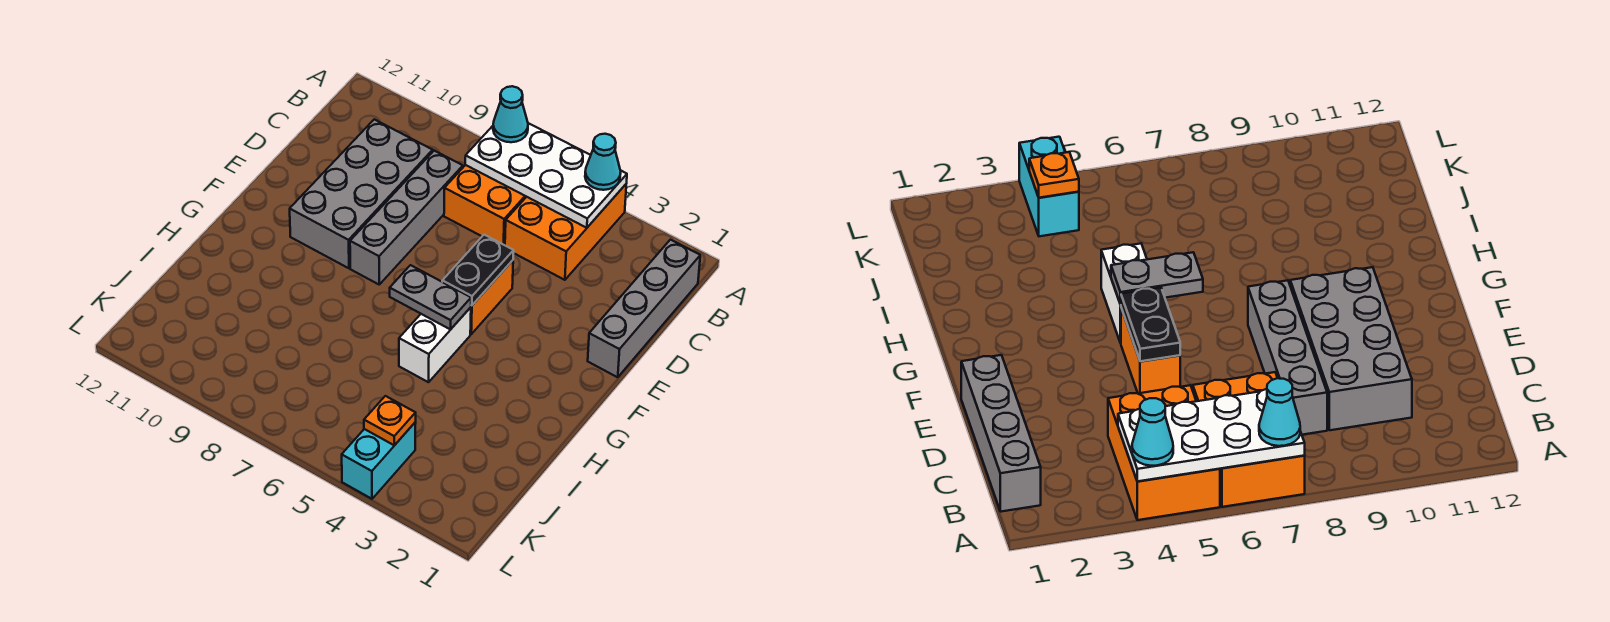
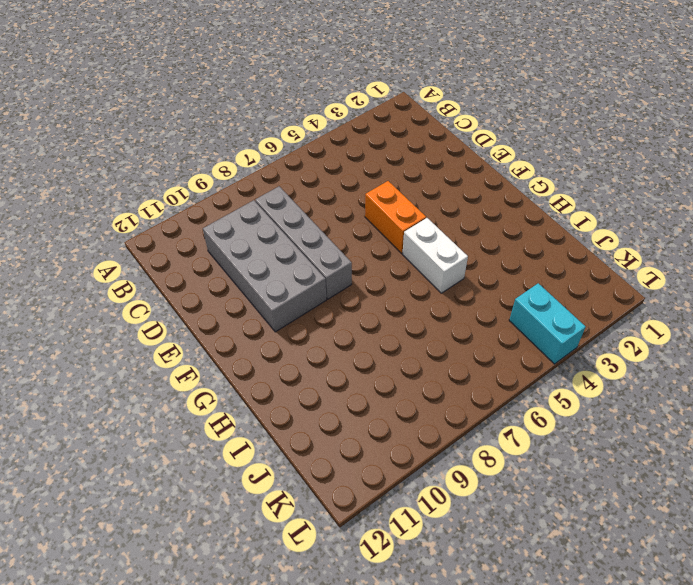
none -> orange 2x3 brick [505,184,626,280]
none -> orange 2x3 brick [444,165,526,245]
none -> grey 1x4 brick [588,240,700,377]

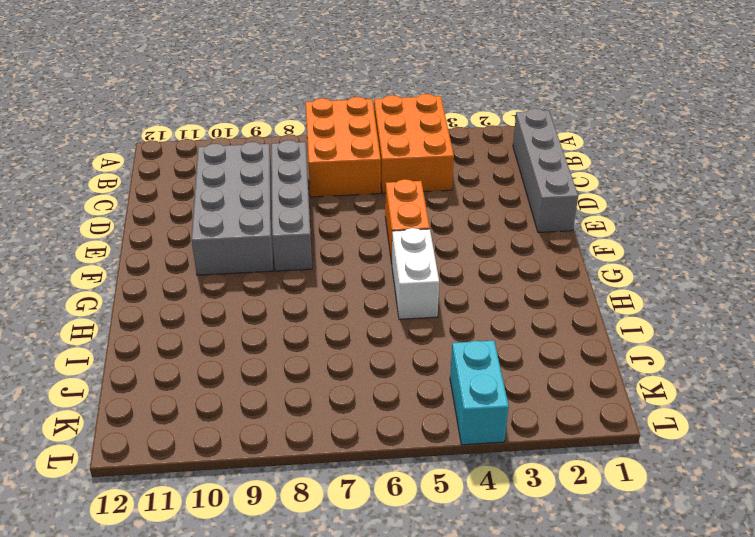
none -> white 2x4 plate [465,123,627,228]
none -> black 1x2 plate [442,235,514,306]
none -> grey 1x2 plate [390,265,471,329]

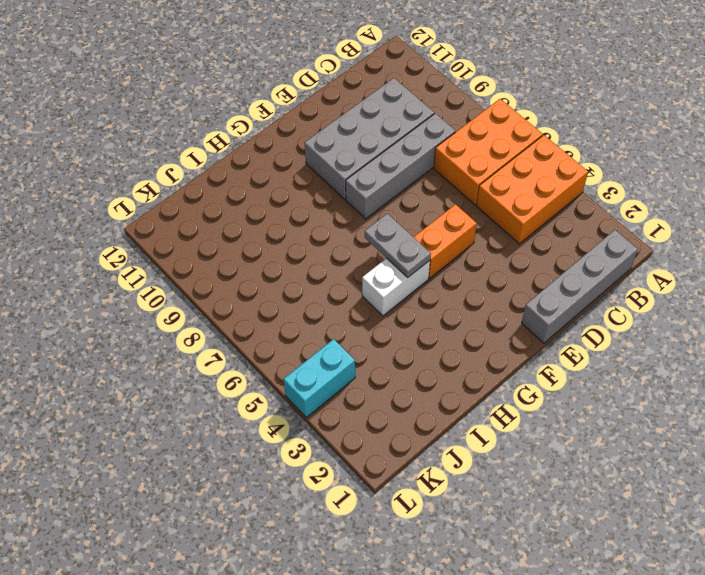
none -> white 2x4 plate [465,123,627,228]
none -> black 1x2 plate [442,235,514,306]
none -> orange 1x1 plate [364,396,416,445]

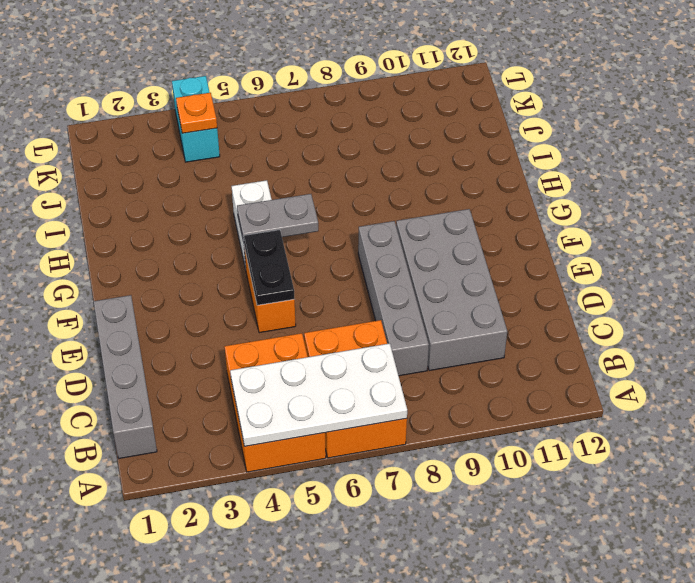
none -> cyan 1x1 cone [585,134,621,190]
none -> cyan 1x1 cone [493,86,528,142]

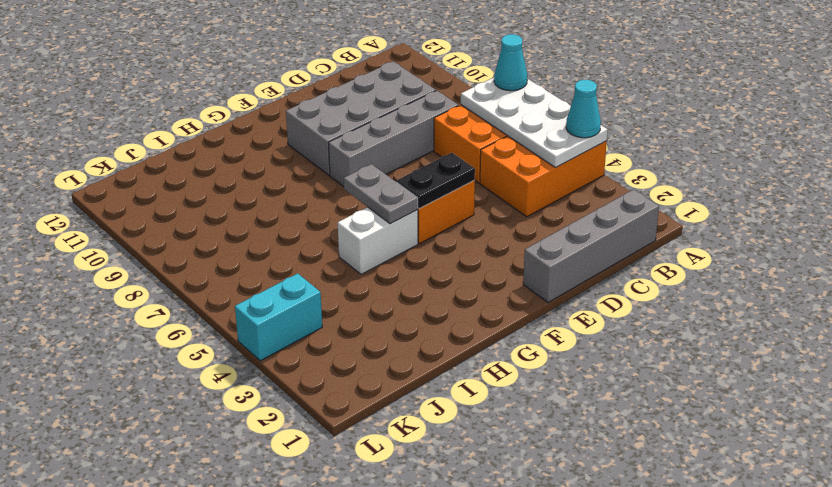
none -> orange 1x1 plate [364,396,416,445]

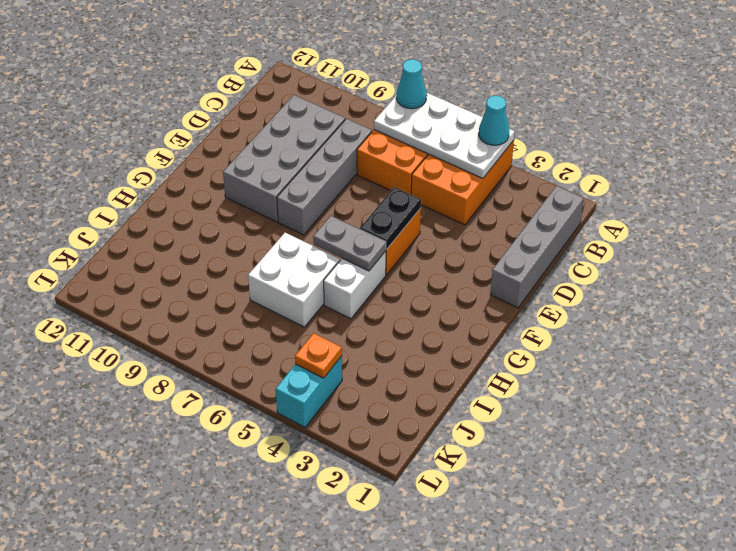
white 2x2 brick [248,233,340,327] -> none

